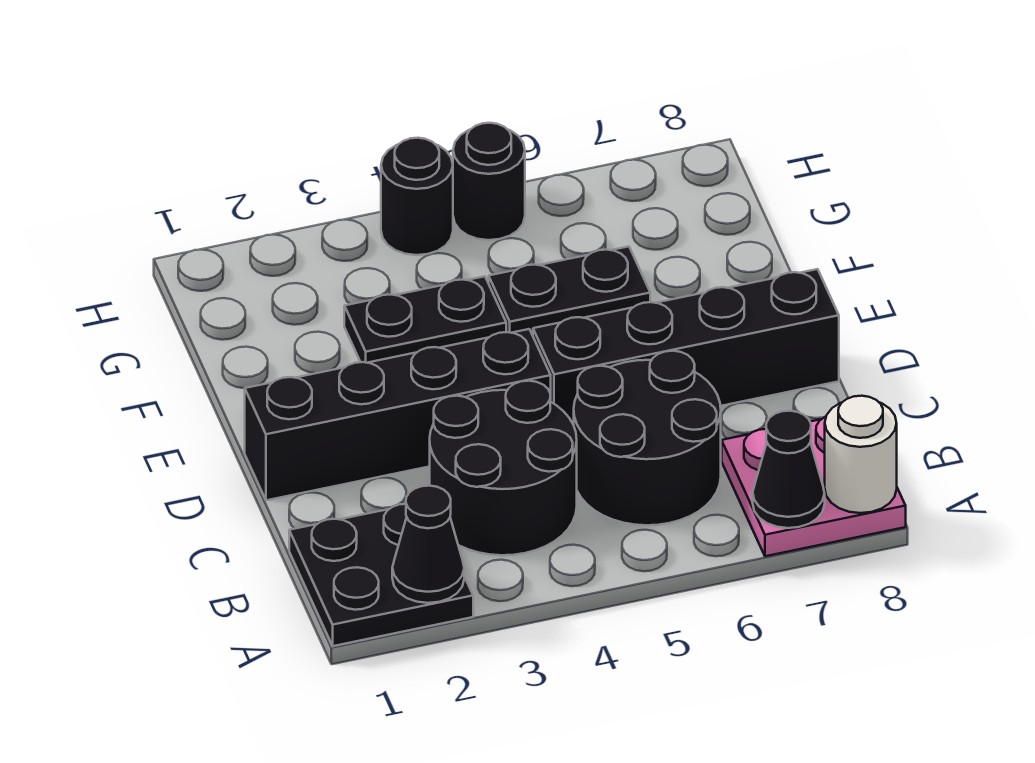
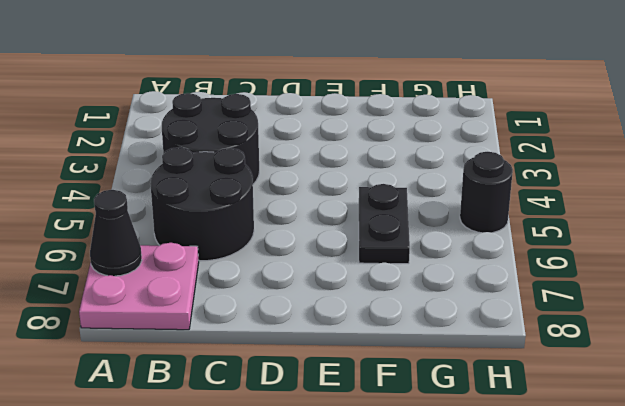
none -> black 2x2 plate [289,504,473,646]
none -> black 1x4 brick [245,329,551,500]
none -> black 1x4 brick [533,269,839,425]

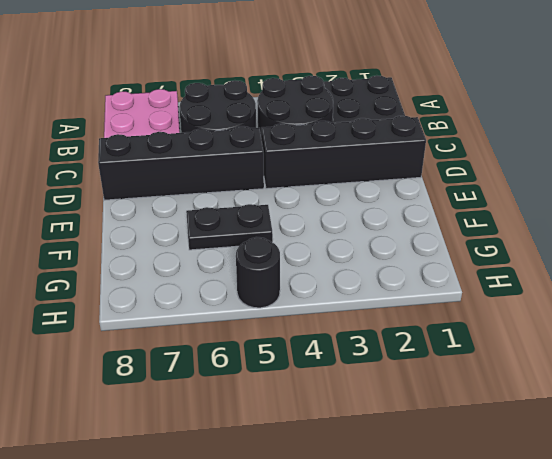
none -> black 1x2 plate [344,276,506,363]
none -> black 1x1 round brick [381,138,453,255]
none -> black 1x1 cone [392,486,464,603]

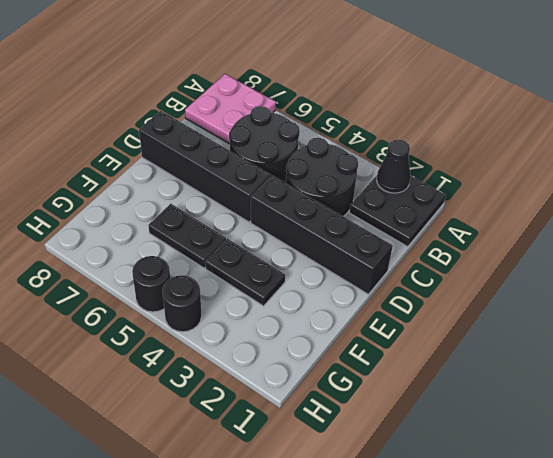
none -> black 1x1 cone [753,411,825,528]
none -> white 1x1 round brick [825,396,897,513]

